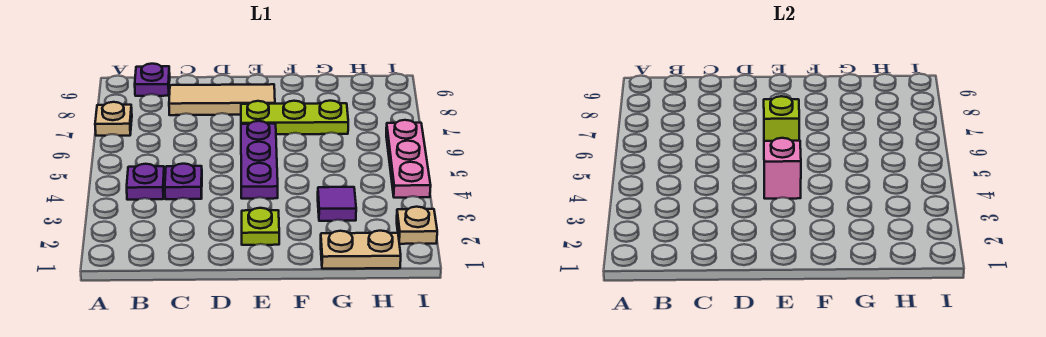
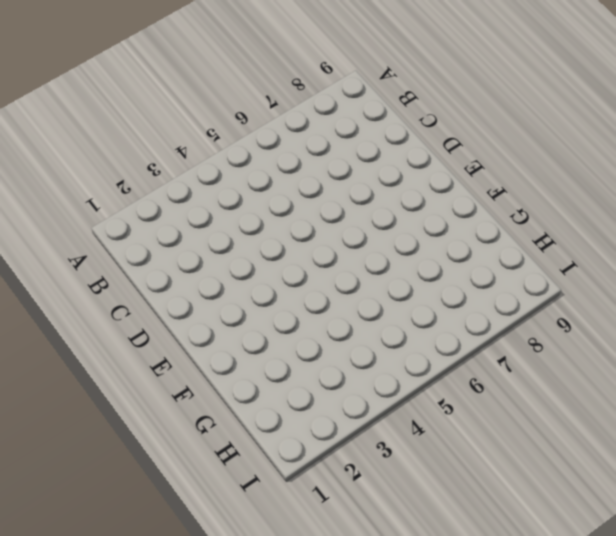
none -> tan 1x1 plate [95,102,132,136]
none -> purple 1x1 plate [127,164,165,200]
none -> purple 1x1 plate [135,64,170,96]

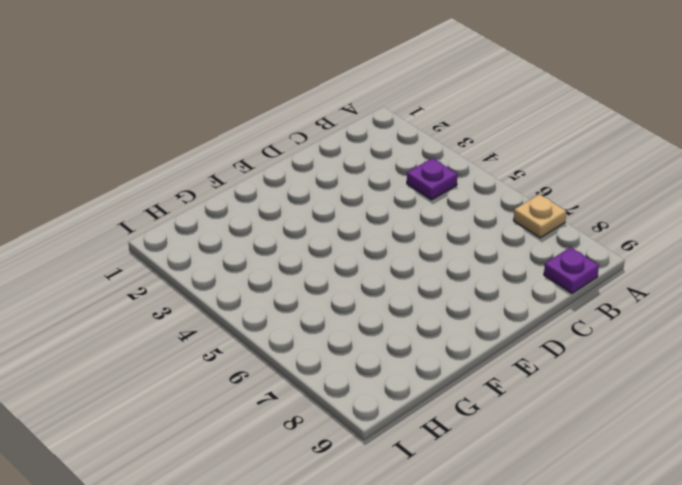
none -> purple 1x1 plate [165,164,202,199]
none -> tan 1x3 tile [169,84,275,115]
none -> lime 1x1 plate [242,208,279,245]

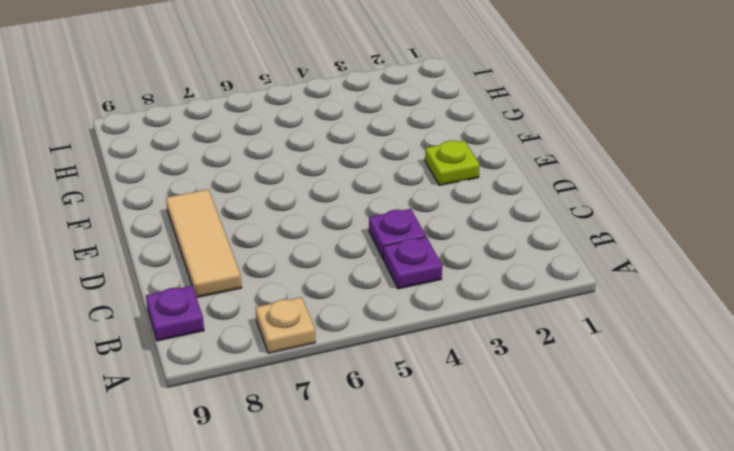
none -> purple 1x3 plate [241,121,278,199]
none -> lime 1x3 plate [241,101,348,134]
none -> tan 1x2 plate [321,231,401,269]

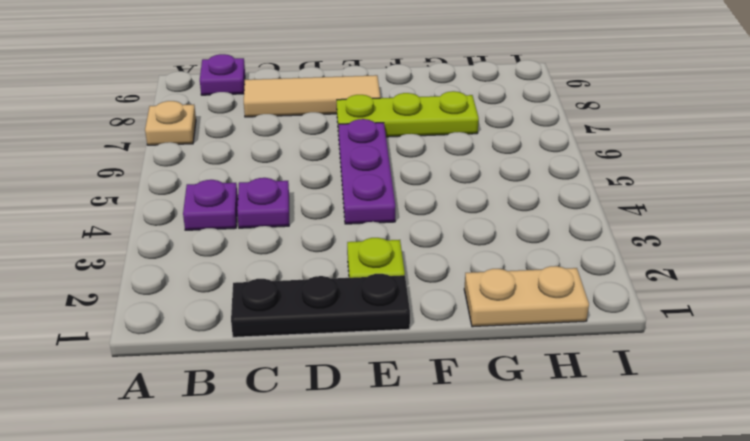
black 1x3 plate [231,274,410,337] -> none
none -> purple 1x1 tile [318,187,356,221]
none -> tan 1x1 plate [397,207,437,244]
none -> pink 1x3 plate [386,120,431,198]

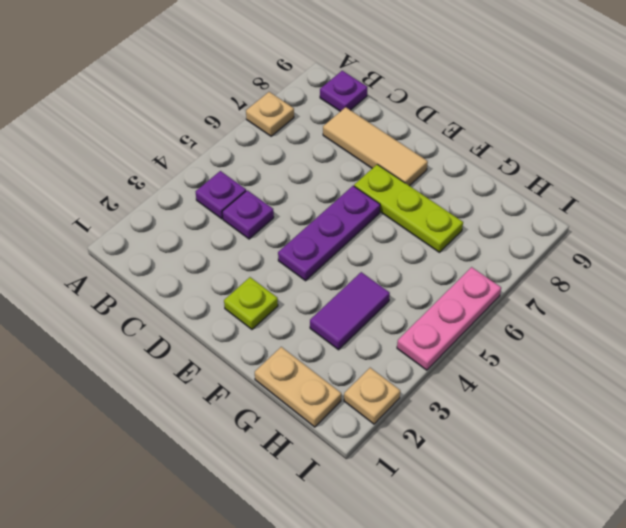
purple 1x2 tile [310,272,390,350] -> purple 1x1 tile [318,187,356,221]
none -> pink 1x1 brick [764,138,801,199]
none -> lime 1x1 brick [764,96,799,141]

